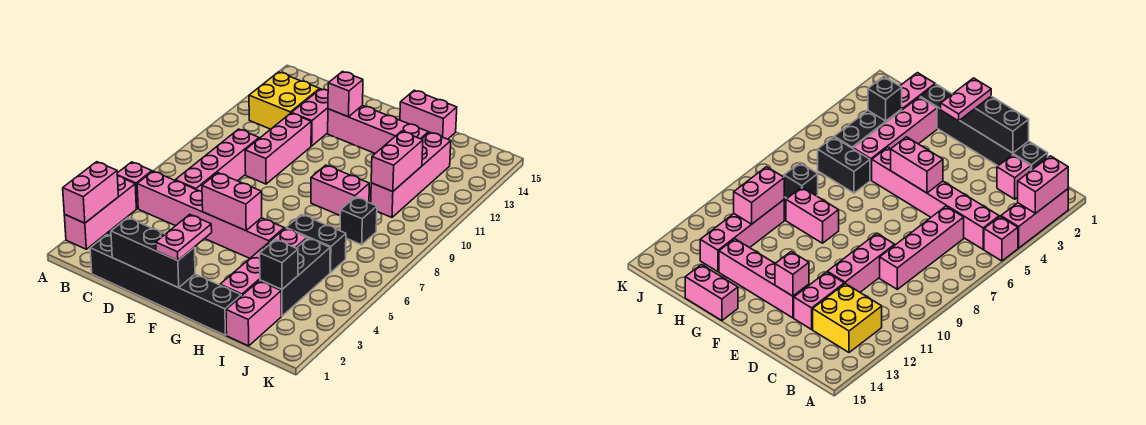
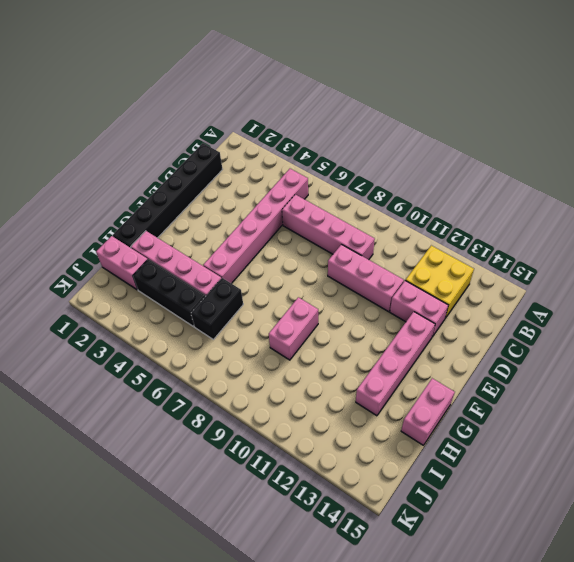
none -> pink 1x3 brick [64,176,136,249]
none -> pink 1x1 brick [117,162,152,209]
none -> pink 1x1 brick [997,155,1031,199]

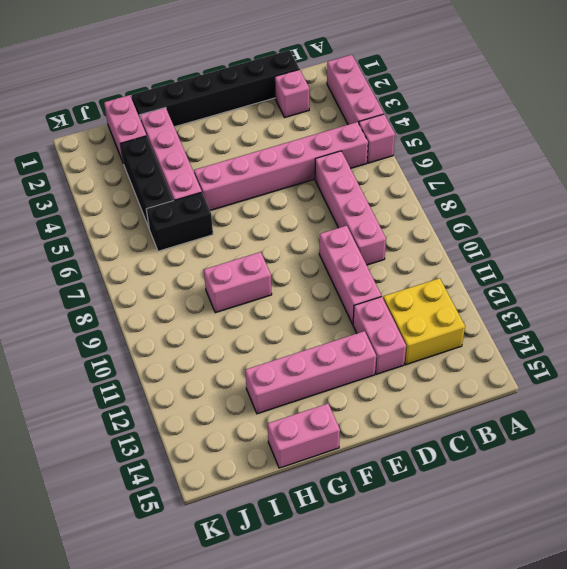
none -> black 1x1 brick [340,197,377,245]
none -> pink 1x4 brick [371,132,451,217]
none -> pink 1x2 brick [63,162,118,223]

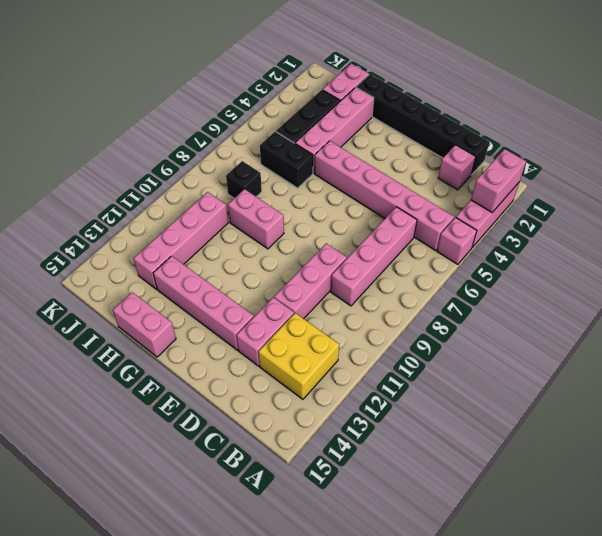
none -> black 1x3 brick [111,218,195,288]
none -> pink 1x2 brick [202,173,262,231]
none -> pink 1x1 brick [328,72,363,117]

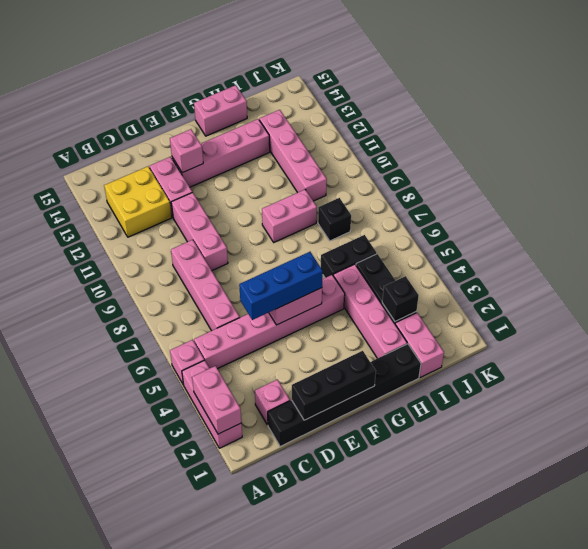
blue 1x3 brick [239,252,323,320] -> none
none -> pink 1x2 brick [371,131,423,192]
none -> pink 1x2 plate [156,214,212,261]

